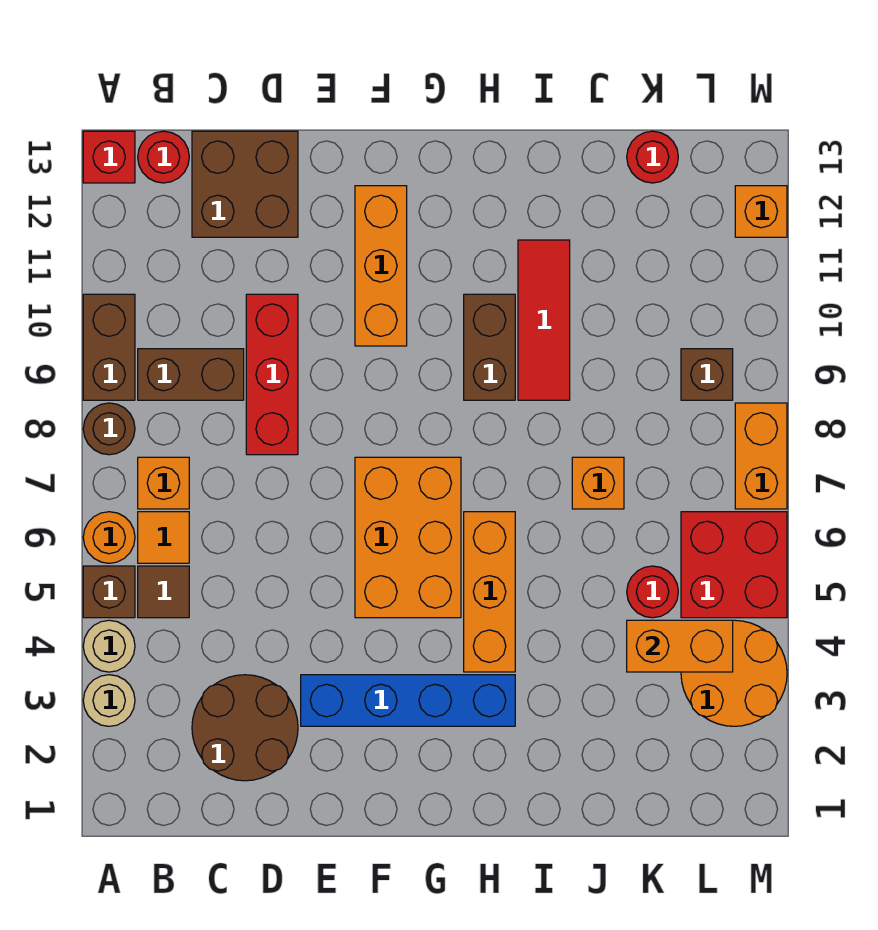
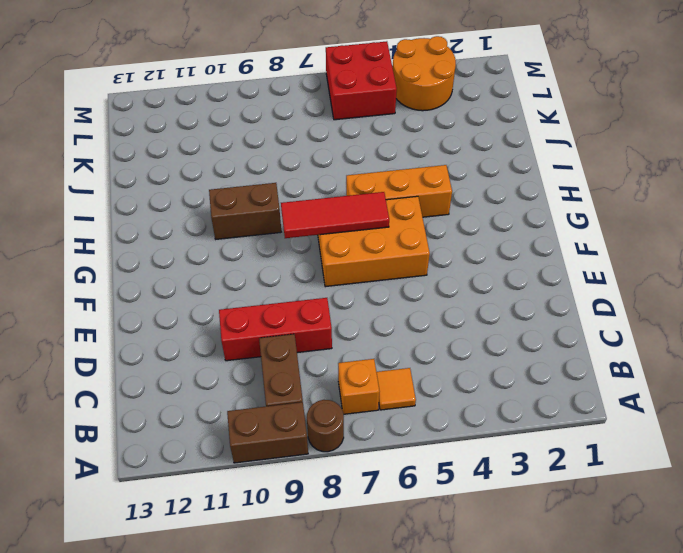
red 1x3 tile [281,192,389,238] -> red 1x3 tile moved to [518,240,570,400]
none -> tan 1x1 round brick [83,675,135,726]
none -> tan 1x1 round brick [83,620,135,672]
none -> brown 1x1 brick [83,566,135,618]
none -> orange 1x1 round brick [83,512,135,563]

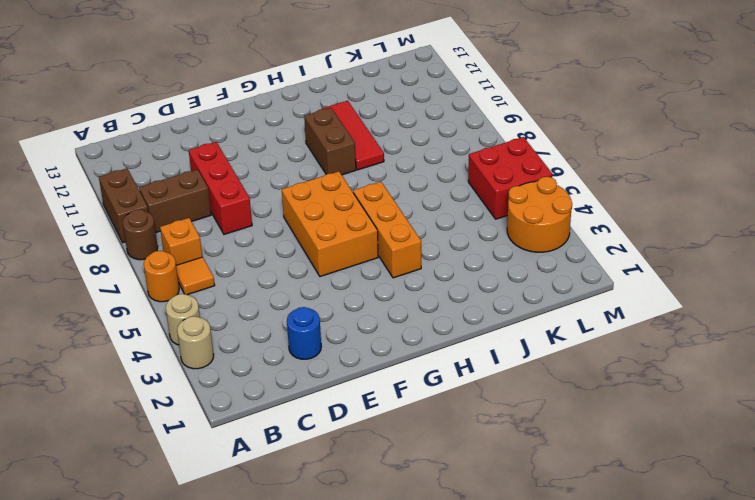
blue 1x1 round brick [287,307,321,359] -> brown 2x2 round brick [192,675,298,781]
none -> brown 1x1 brick [83,566,135,618]
none -> red 1x1 brick [83,131,135,183]
none -> brown 1x1 tile [138,566,189,618]
none -> red 1x1 round brick [138,131,189,183]

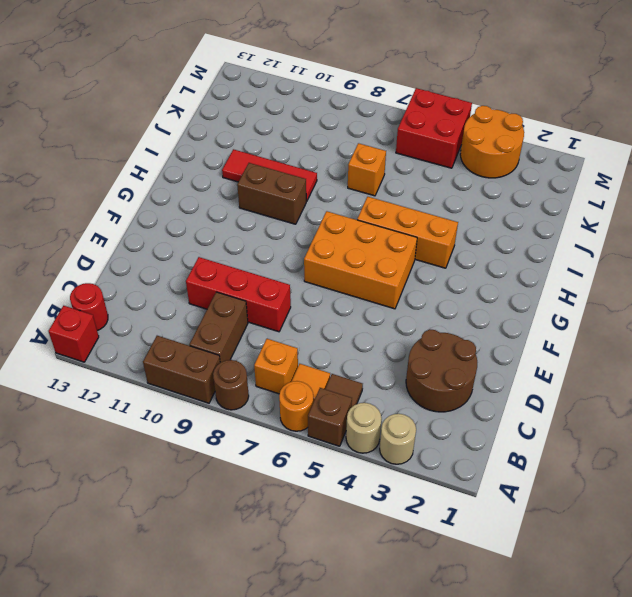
none -> brown 2x2 brick [192,131,298,237]
none -> blue 1x4 brick [301,675,515,726]
none -> orange 1x3 brick [355,186,407,346]
none -> red 1x1 round brick [627,566,678,618]

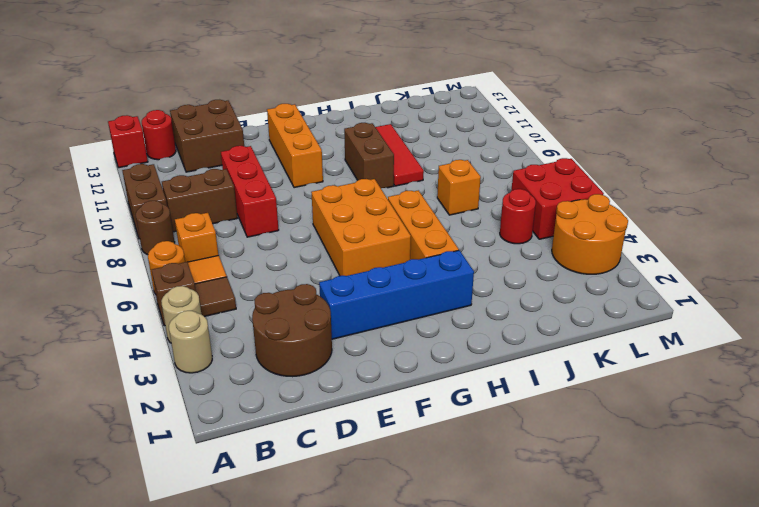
none -> red 1x1 round brick [627,131,678,183]
none -> brown 1x1 brick [681,349,733,400]
none -> orange 1x2 brick [735,403,787,509]
none -> orange 1x1 brick [735,186,787,237]

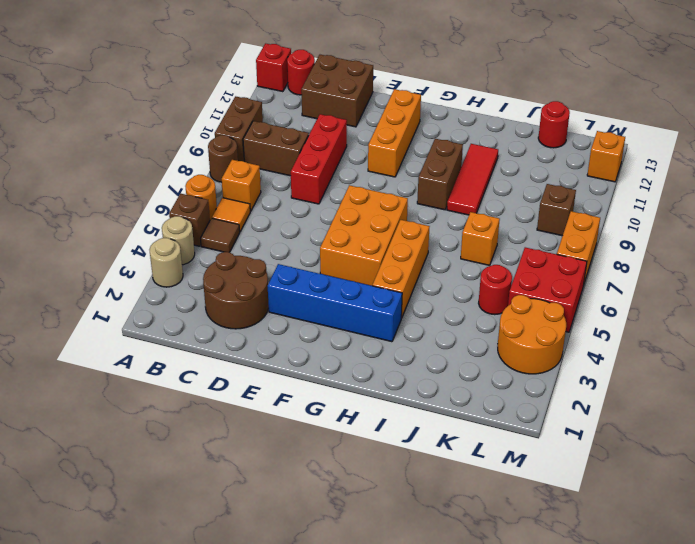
none -> orange 1x2 brick [627,620,733,672]

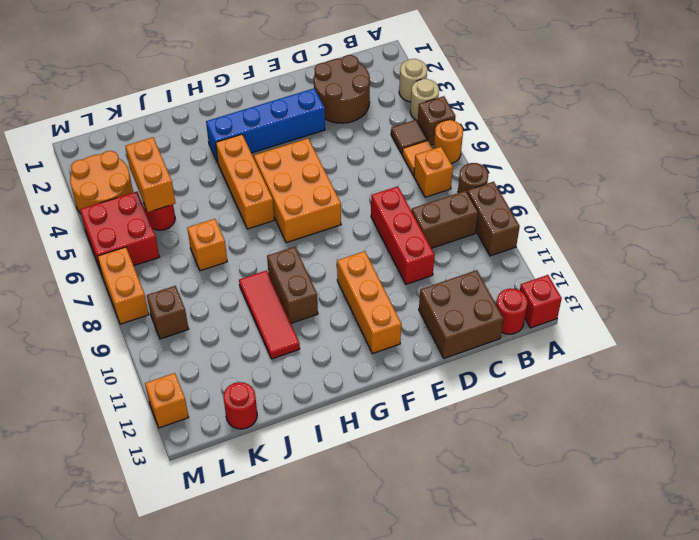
orange 1x2 brick [125,137,175,212] -> orange 1x2 brick turned to [627,620,733,672]

